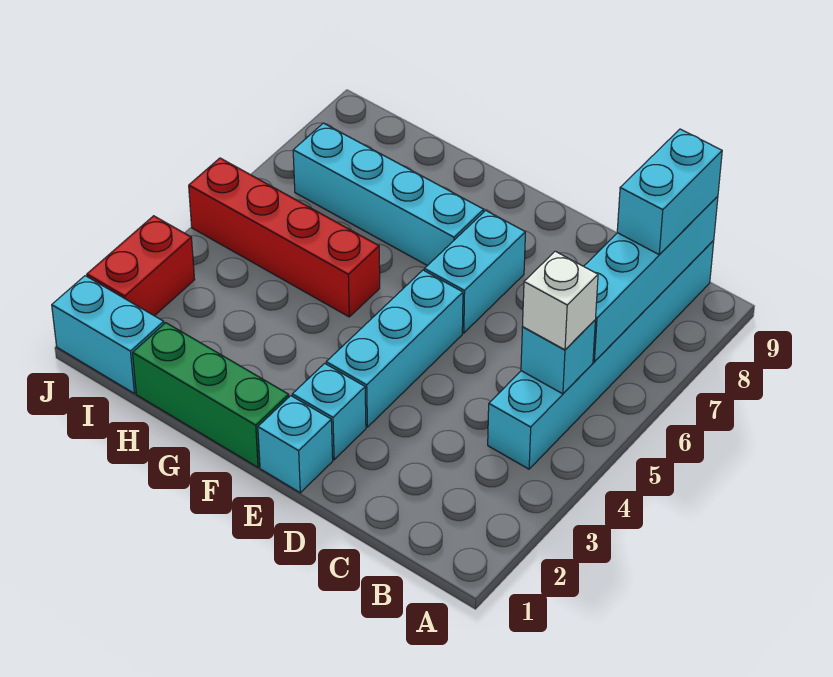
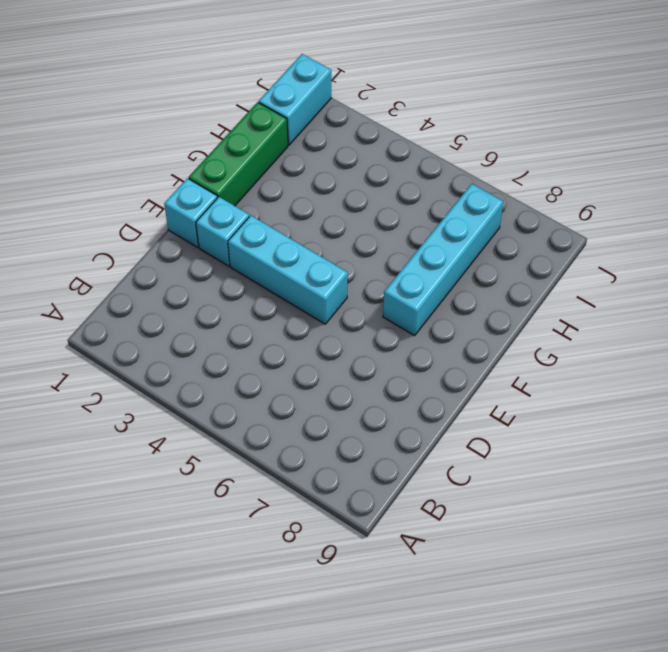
none -> cyan 1x6 brick [488,241,714,469]
none -> cyan 1x2 brick [424,210,525,333]
none -> red 1x4 brick [189,158,380,317]

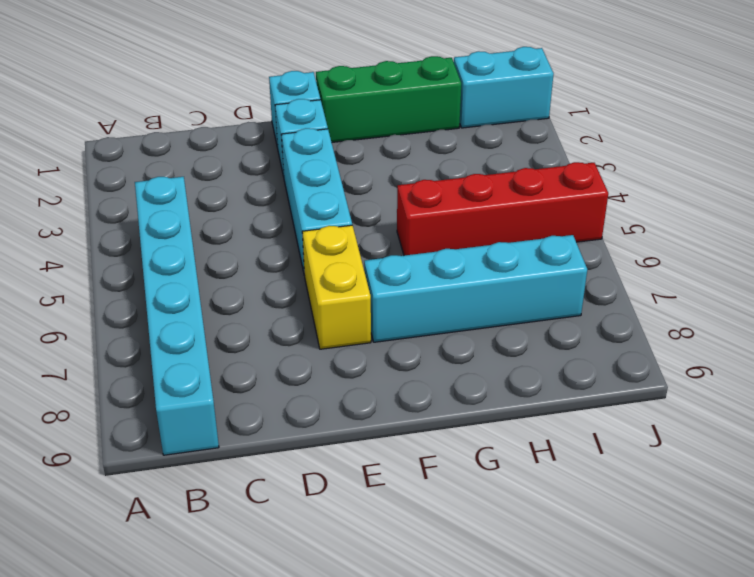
yellow 1x2 brick [302,225,371,349] -> cyan 1x2 brick [424,210,525,333]
none -> red 1x2 brick [87,216,195,316]
none -> cyan 1x1 brick [521,320,595,394]
none -> cyan 1x4 brick [584,196,718,361]

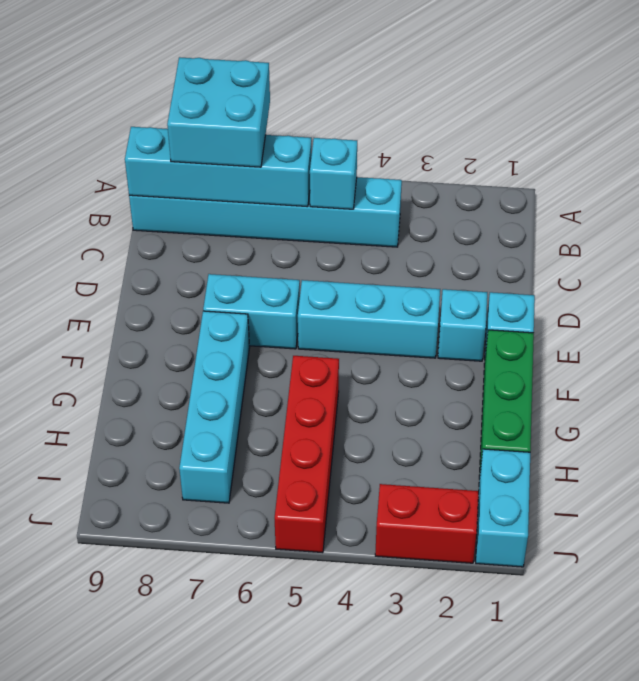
cyan 2x2 brick [167,57,270,167] -> cyan 1x2 brick [617,129,722,255]
none -> white 1x1 brick [523,251,598,350]

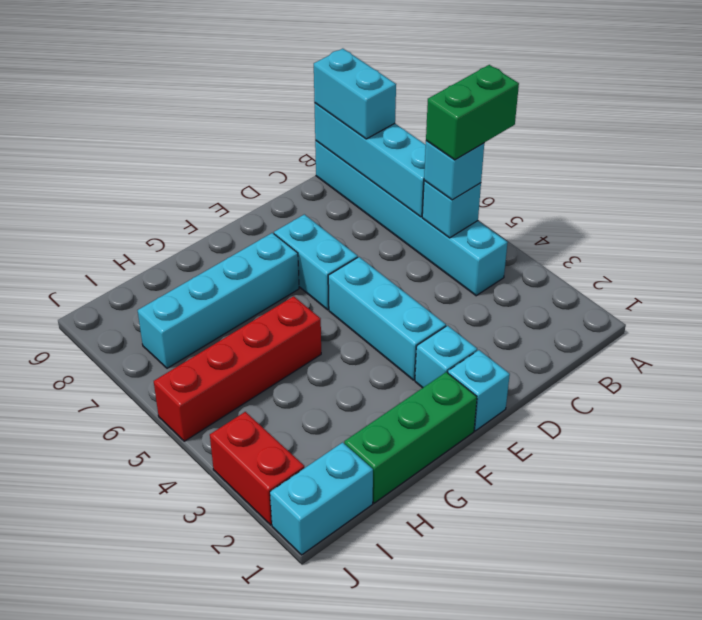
green 1x2 brick [426,65,519,160] -> none
cyan 1x1 brick [424,141,484,200] -> white 1x1 brick [523,251,598,350]

